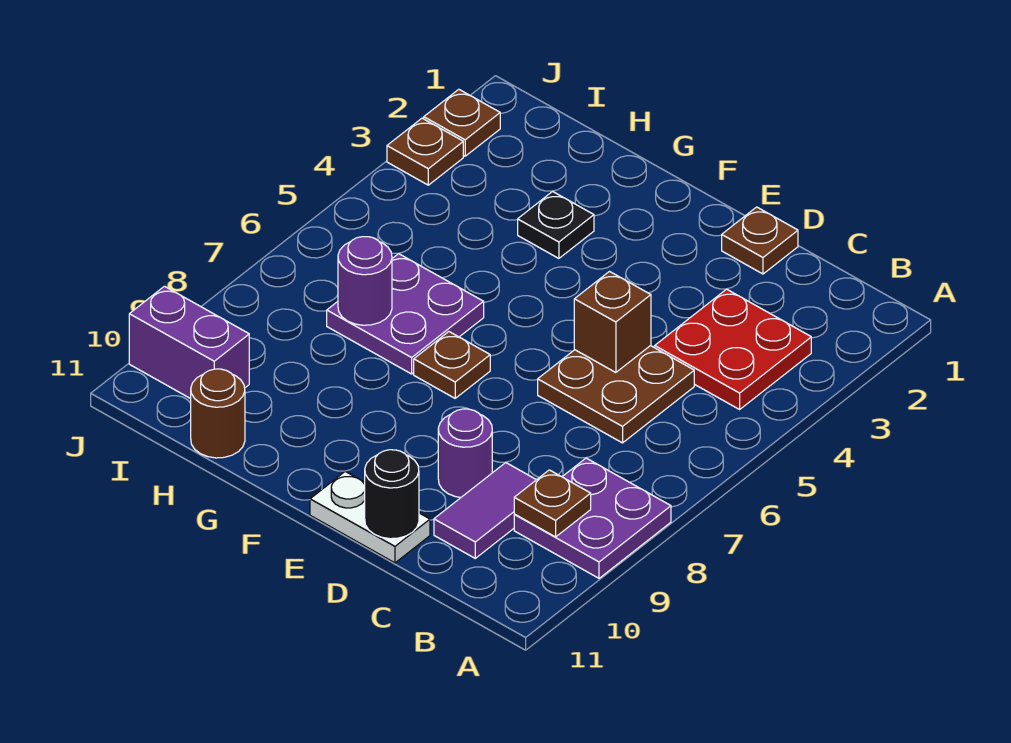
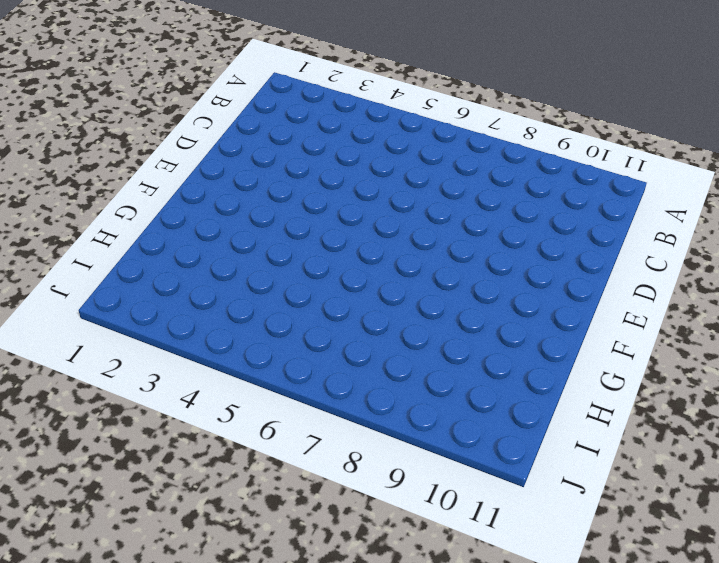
none -> purple 2x2 plate [514,458,671,578]
none -> red 2x2 plate [655,289,811,409]
none -> brown 2x2 plate [538,346,694,443]

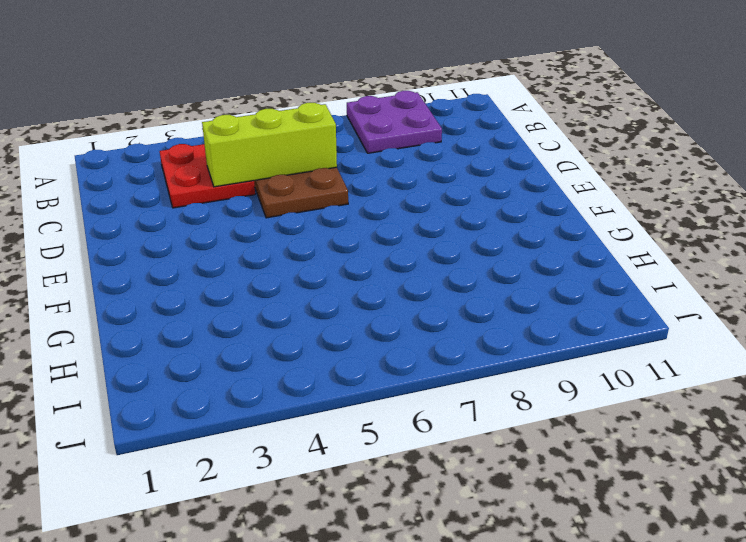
lime 1x3 brick [202,103,337,187] -> none
none -> purple 1x2 tile [434,463,536,558]
none -> brown 1x1 plate [722,207,798,274]
none -> purple 1x1 round brick [438,409,492,497]

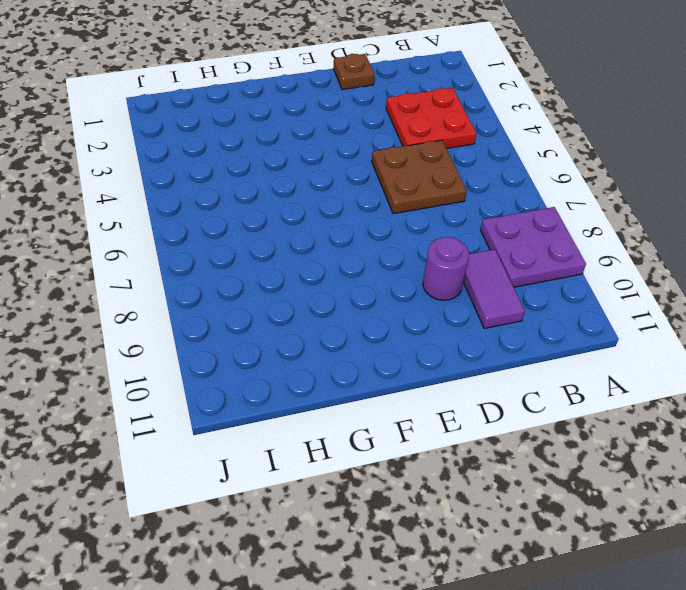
none -> white 1x2 plate [310,472,430,563]
none -> brown 1x1 plate [414,332,490,398]
none -> black 1x1 plate [518,192,594,258]

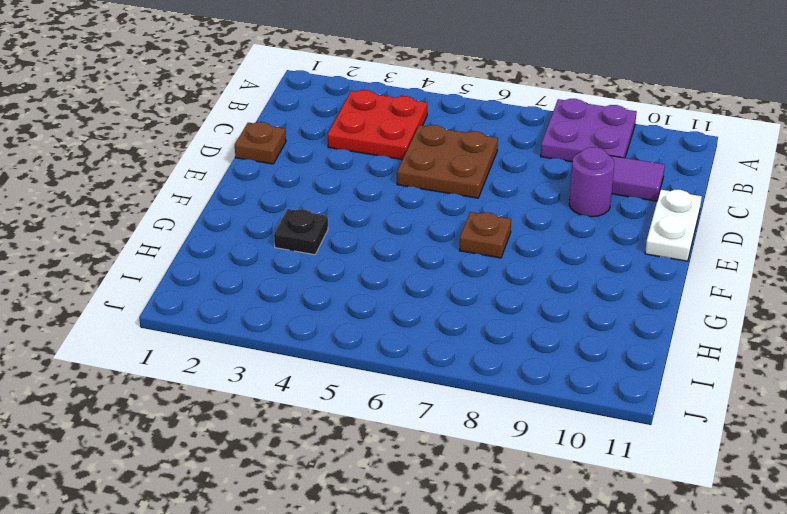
none -> purple 2x2 plate [327,254,484,374]
none -> brown 1x1 round brick [191,369,245,458]
none -> purple 1x2 brick [129,286,249,399]

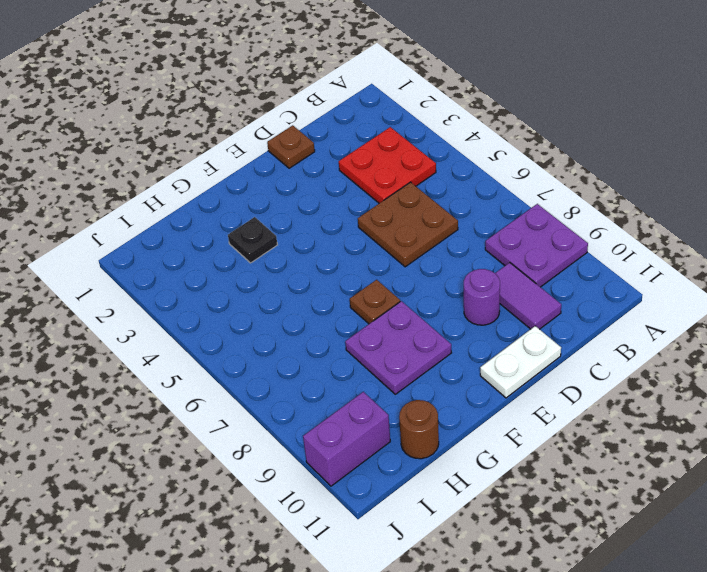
purple 2x2 plate [345,301,452,394] -> purple 2x2 plate moved to [327,254,484,374]
none -> brown 1x1 plate [424,89,500,156]
none -> brown 1x1 plate [387,118,463,185]
none -> brown 1x1 plate [514,470,591,537]

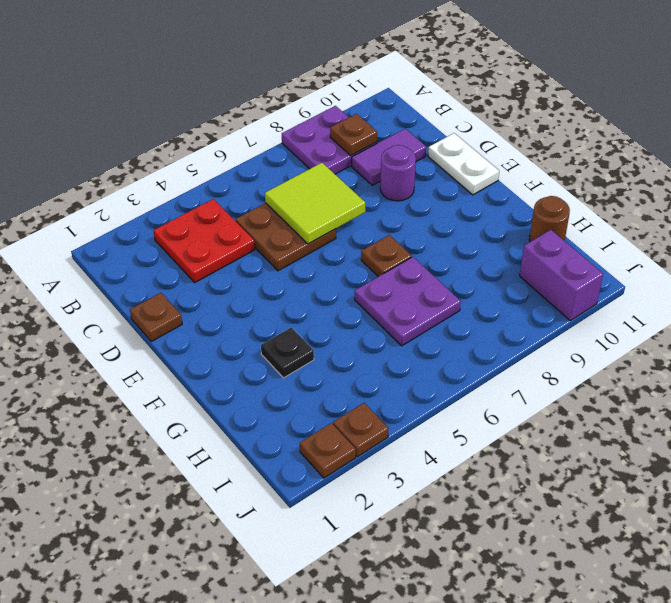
lime 2x2 tile [265,163,365,244] -> none
none -> brown 1x1 brick [574,272,651,373]
none -> black 1x1 round brick [365,450,419,539]
none -> purple 1x1 round brick [338,237,392,325]

